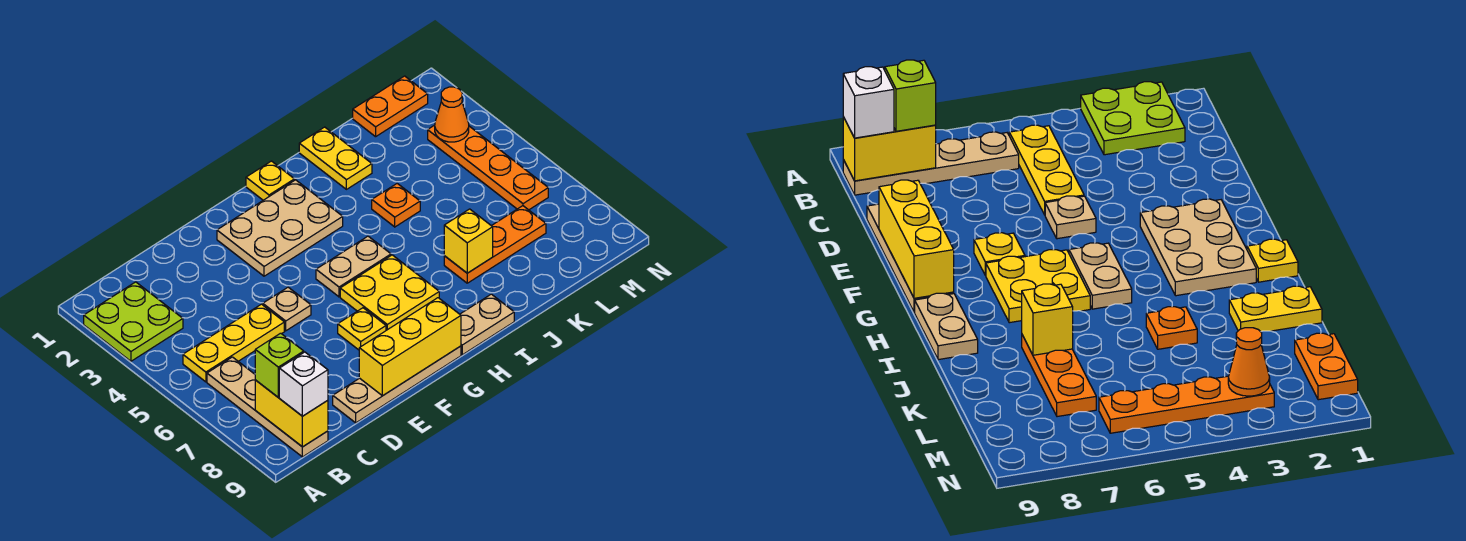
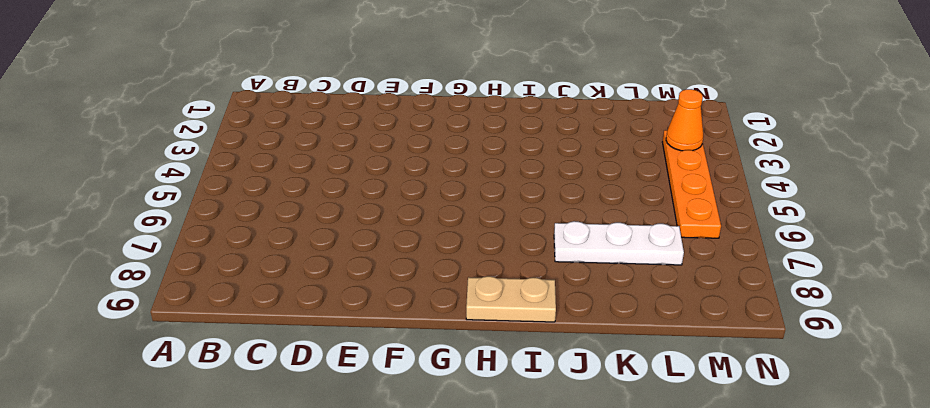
white 1x3 plate [554,221,684,265] -> orange 1x3 plate [444,206,546,283]
none -> lime 2x2 plate [84,282,183,361]
none -> yellow 1x3 plate [183,304,284,382]
none -> tan 1x4 plate [207,357,328,457]

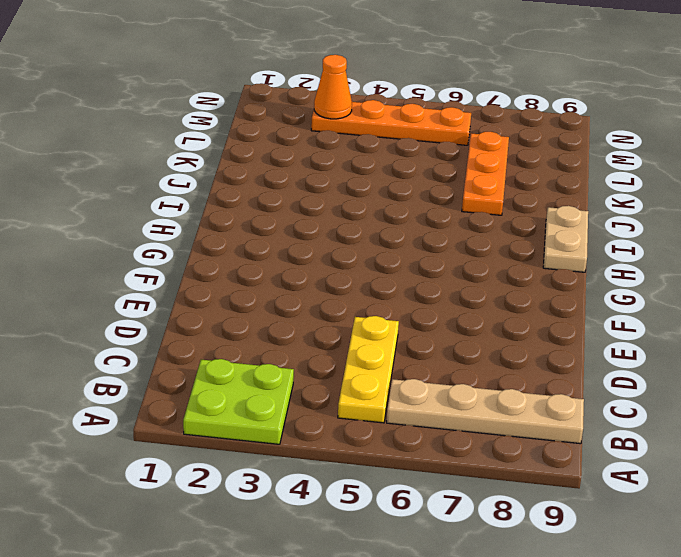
none -> tan 1x4 plate [333,346,461,423]
none -> tan 1x1 plate [263,287,311,331]
none -> tan 2x3 plate [217,180,343,276]

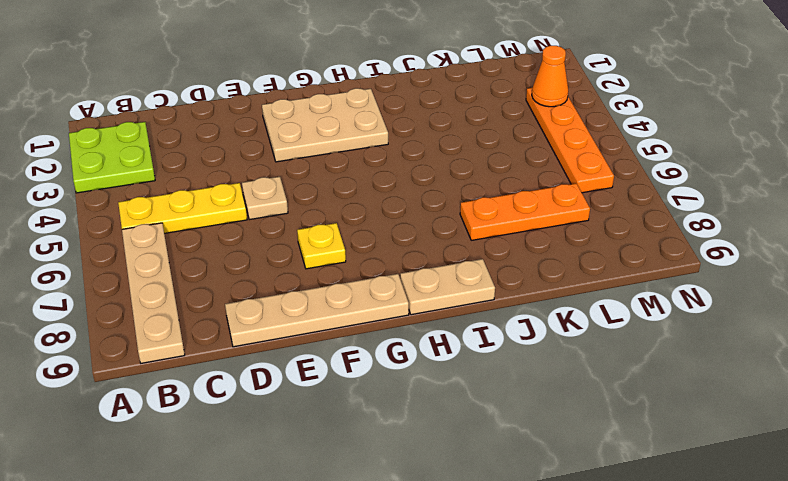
none -> tan 1x2 plate [316,236,391,297]
none -> yellow 2x2 plate [340,255,439,330]
none -> yellow 1x1 plate [246,161,294,200]

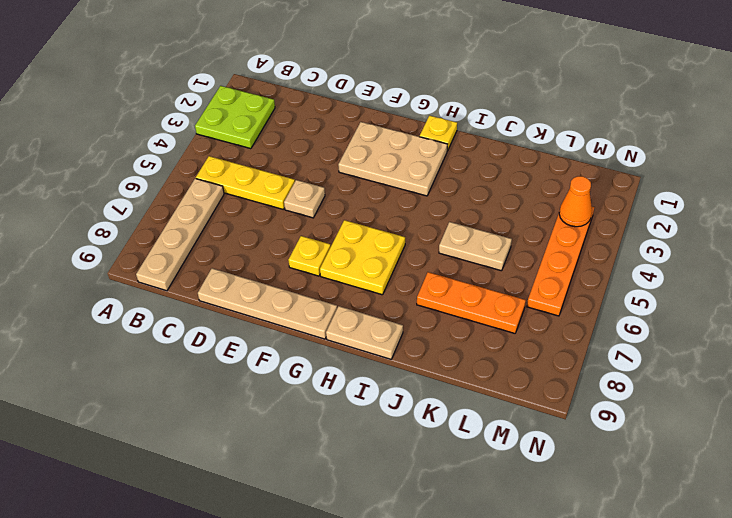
tan 1x2 plate [439,222,512,271] -> tan 1x2 plate moved to [316,236,391,297]
none -> yellow 1x2 plate [299,127,372,189]
none -> orange 1x1 plate [372,184,420,227]
none -> orange 1x2 plate [353,76,428,137]

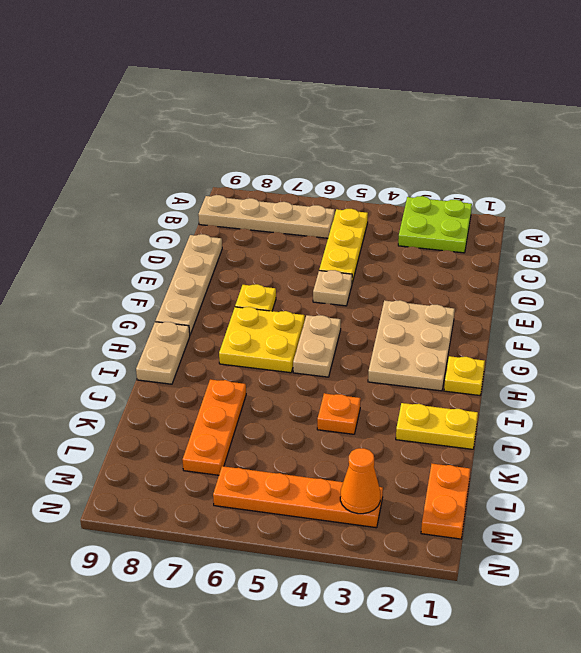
none -> yellow 1x2 brick [255,380,328,447]
none -> yellow 1x3 brick [359,298,461,396]
none -> yellow 1x1 brick [444,209,493,273]

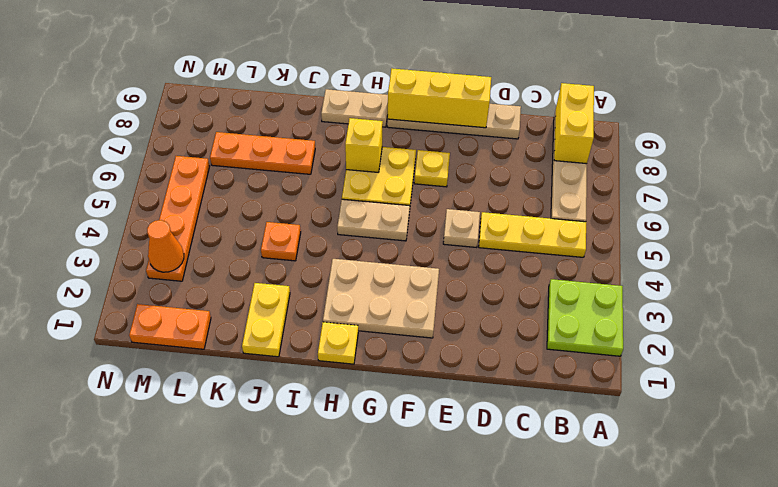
yellow 1x1 brick [345,118,383,172] -> yellow 1x1 brick moved to [444,209,493,273]
none -> lime 1x1 brick [255,333,304,397]
none -> white 1x1 brick [279,352,328,416]

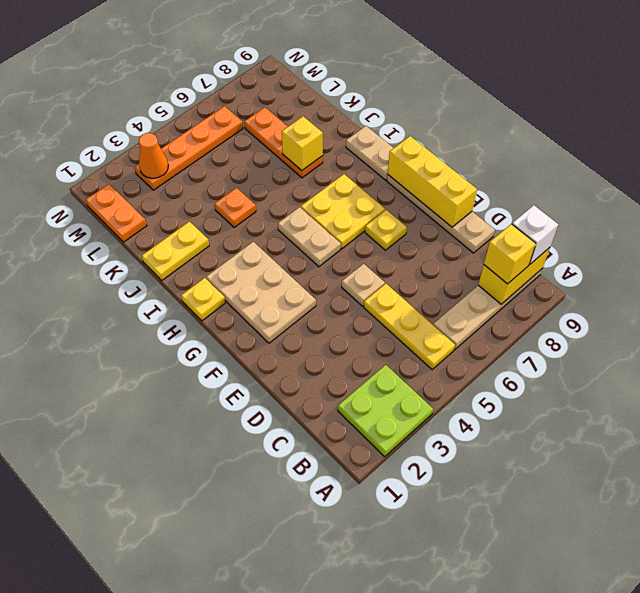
yellow 1x1 brick [484,224,536,284] -> lime 1x1 brick [255,333,304,397]

